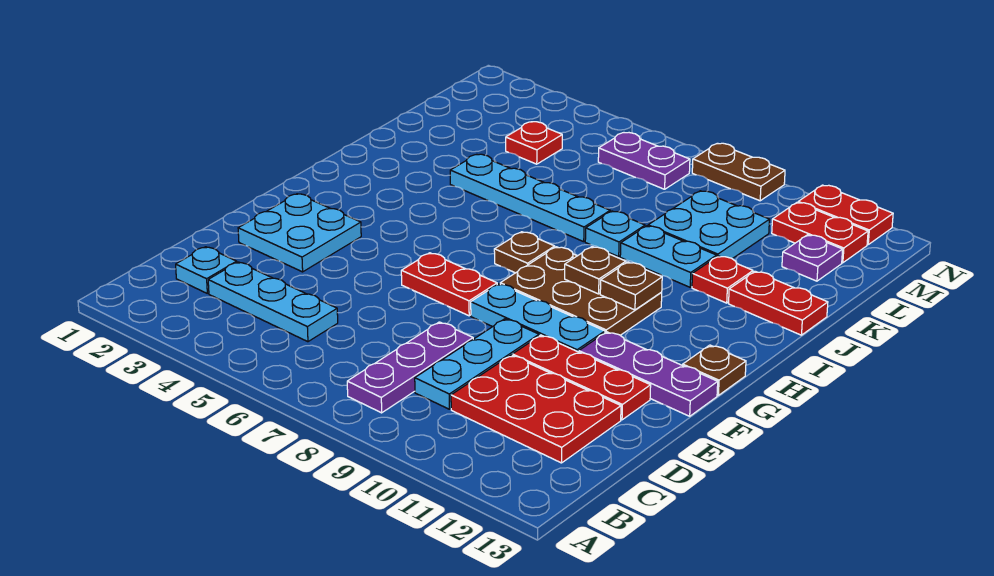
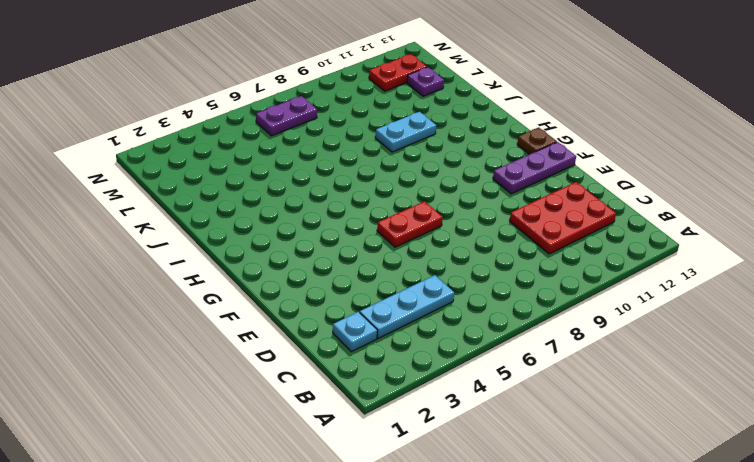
none -> purple 1x3 plate [347,322,473,413]
none -> cyan 1x3 plate [415,319,539,409]
none -> cyan 2x2 plate [238,194,361,272]

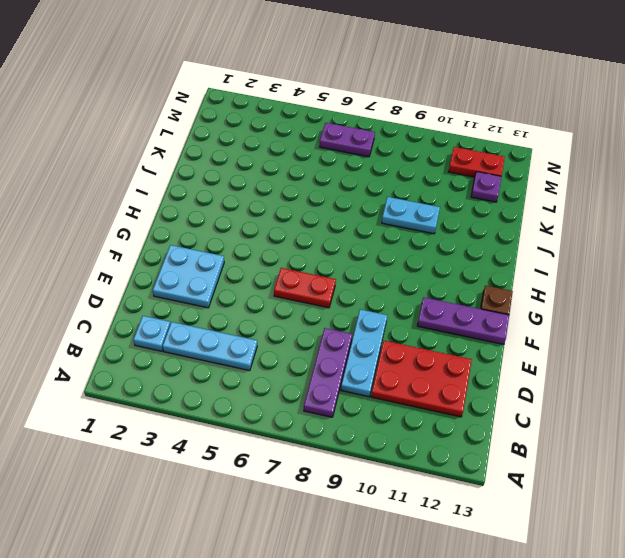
none -> red 1x3 plate [512,335,651,420]
none -> cyan 1x3 plate [471,284,605,352]
none -> brown 2x3 plate [500,247,662,335]

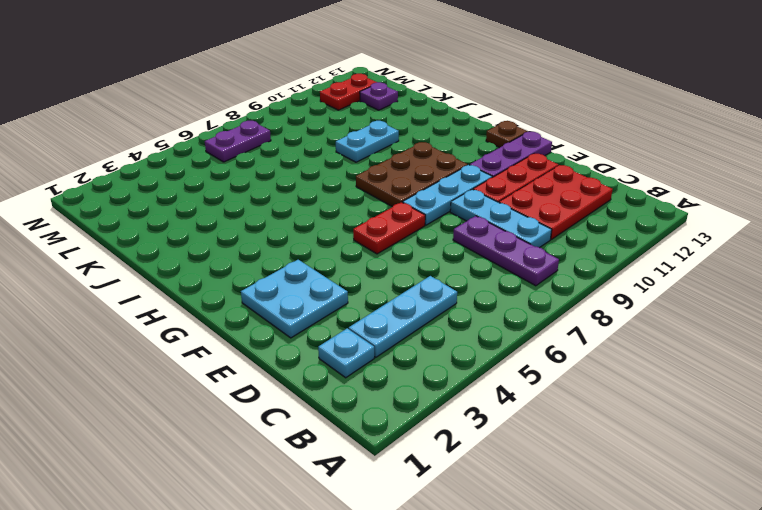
none -> brown 1x1 plate [494,232,555,273]
none -> cyan 1x4 plate [450,154,610,242]
none -> cyan 1x1 plate [585,211,645,257]

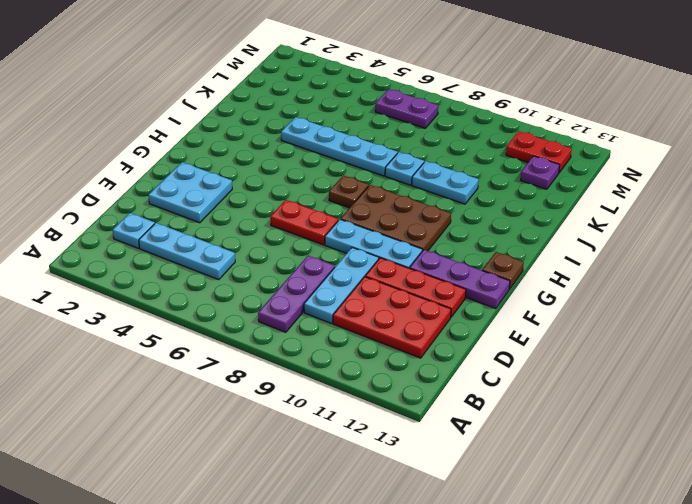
none -> red 1x1 plate [692,256,753,303]
none -> red 1x2 plate [729,271,828,335]
none -> cyan 2x2 plate [648,191,770,259]

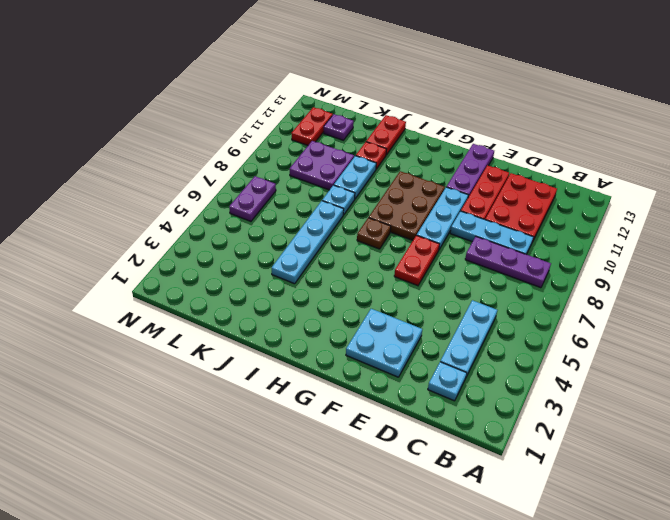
purple 2x2 plate [289,141,354,190] -> cyan 2x2 plate [648,191,770,259]
none -> brown 1x1 plate [683,345,746,395]
none -> red 1x1 plate [506,122,562,164]
none -> brown 1x2 plate [692,143,785,201]

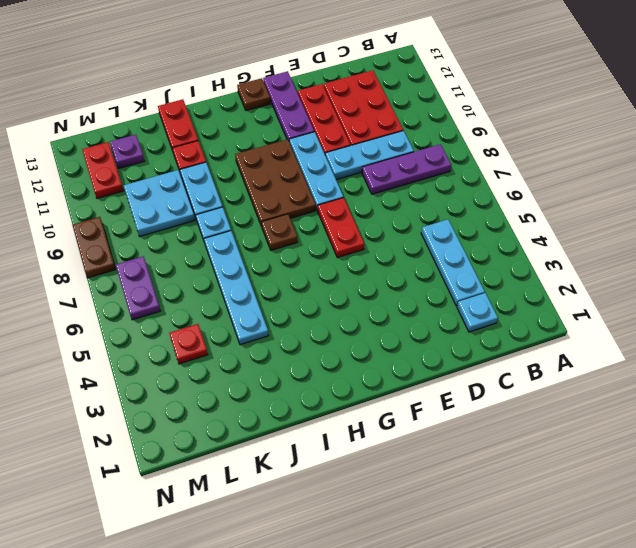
none -> cyan 2x2 plate [238,194,361,272]
none -> red 1x2 plate [798,185,893,245]
none -> brown 1x1 plate [565,247,626,294]

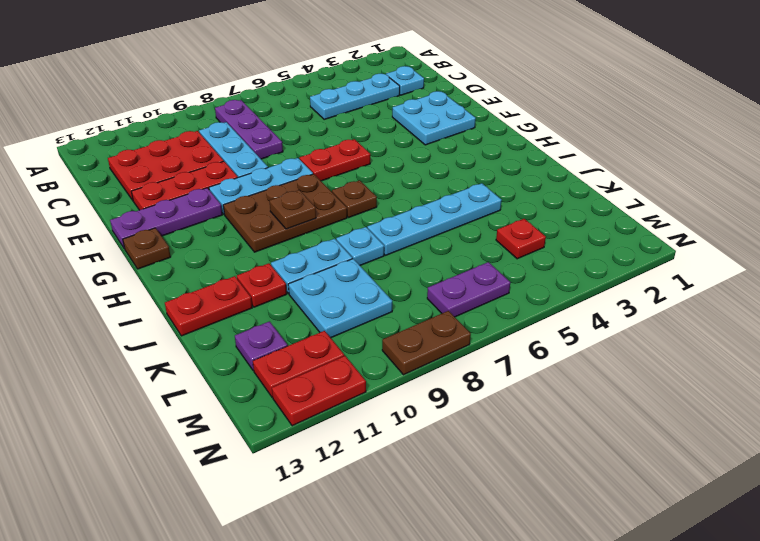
none -> brown 1x1 plate [600,262,662,310]

